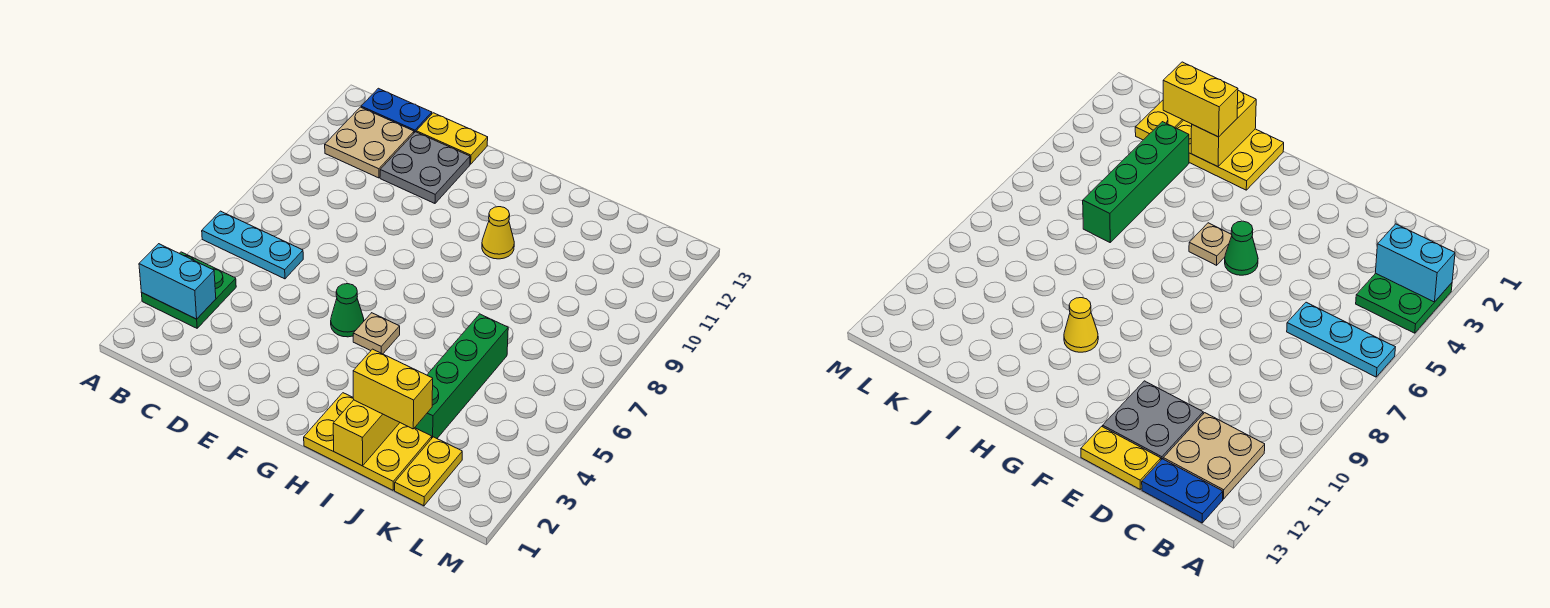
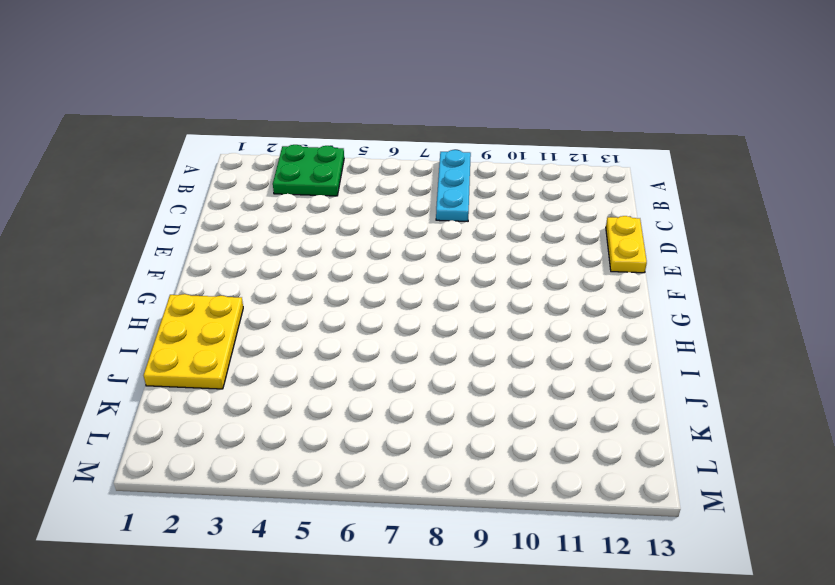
cyan 1x3 plate [436,150,471,221] -> cyan 1x3 plate moved to [202,211,303,279]
none -> tan 2x2 plate [325,107,414,178]
none -> blue 1x2 plate [361,88,432,133]
none -> grey 2x2 plate [380,132,470,203]

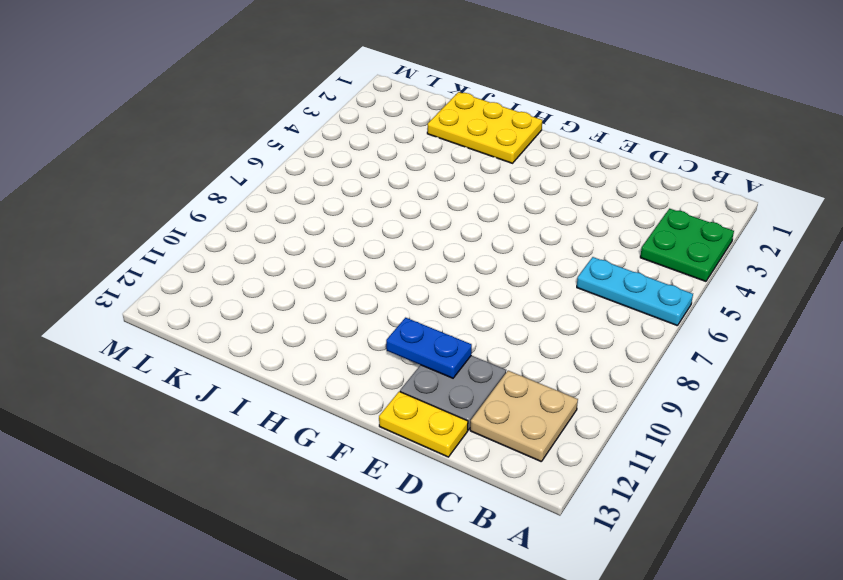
blue 1x2 plate [386,318,472,378] -> blue 1x2 plate moved to [361,88,432,133]
none -> green 1x1 cone [331,284,364,337]
none -> tan 1x1 plate [353,313,400,354]
none -> yellow 1x1 cone [482,207,514,259]

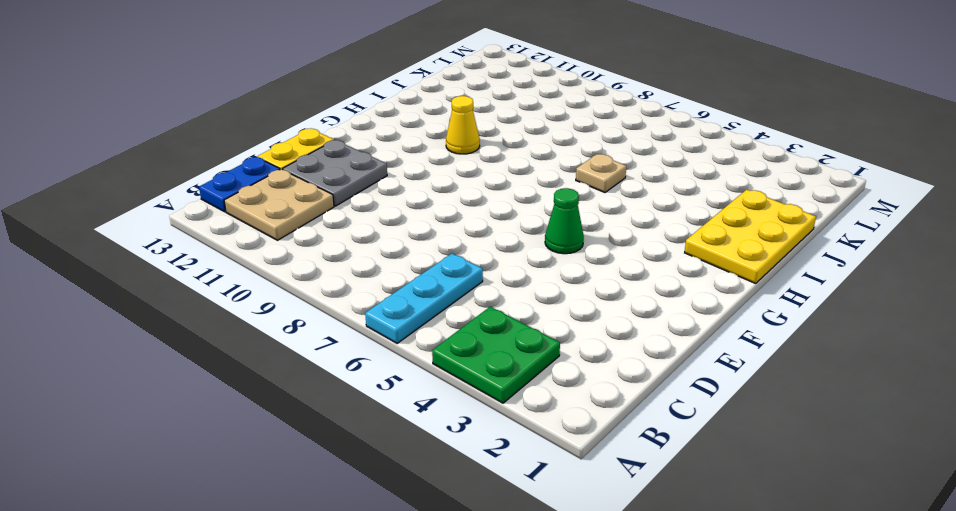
tan 1x1 plate [576,154,626,193] -> tan 1x1 plate moved to [353,313,400,354]
none -> green 1x4 brick [415,314,508,438]
none -> yellow 1x2 plate [395,437,462,506]
none -> cyan 1x2 brick [139,244,216,319]

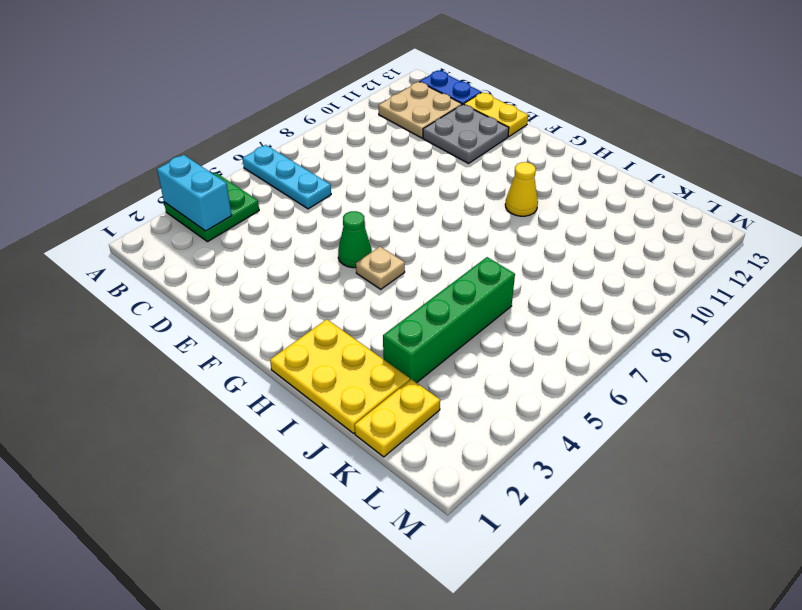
none -> yellow 1x2 brick [333,400,400,466]
none -> yellow 1x2 brick [353,349,433,429]

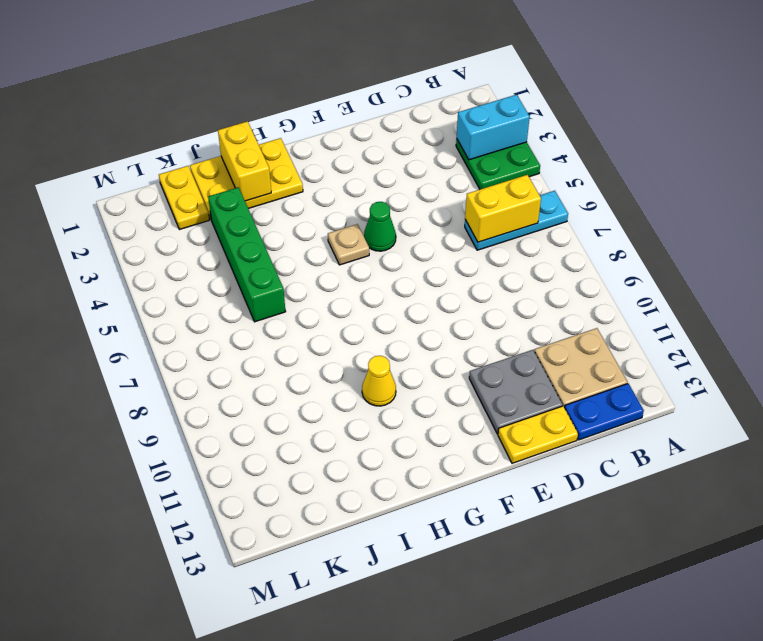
yellow 1x2 brick [465,175,541,242] -> yellow 1x2 brick moved to [353,349,433,429]

